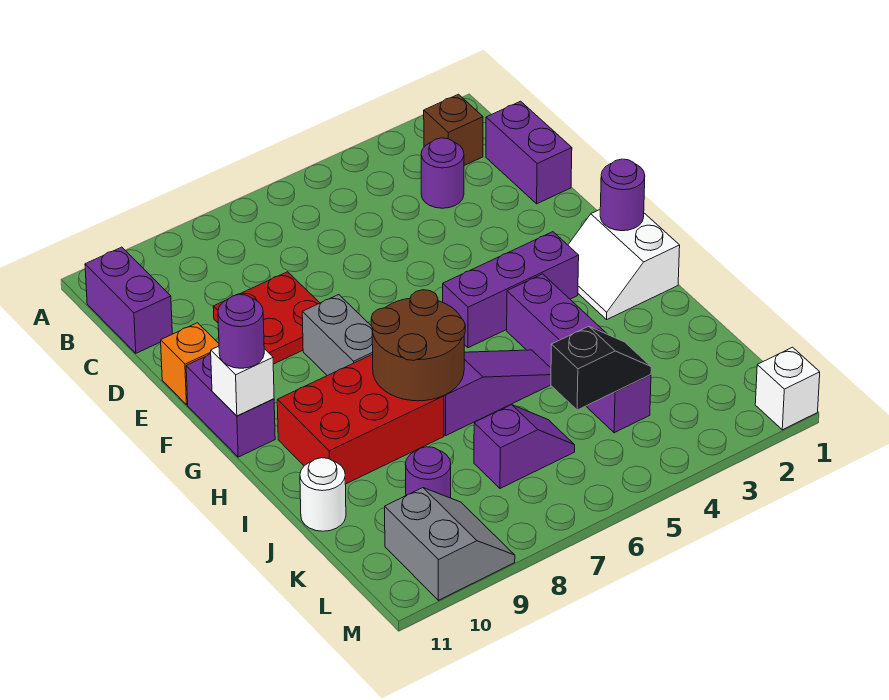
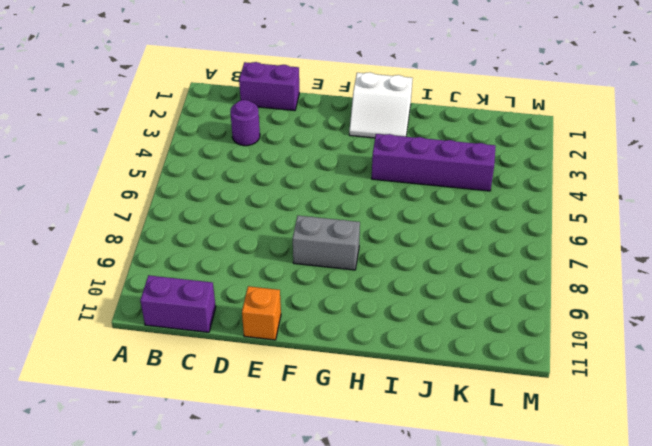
none -> brown 1x1 brick [424,94,483,165]
none -> red 2x2 plate [213,272,319,364]
none -> purple 1x2 brick [186,354,275,457]

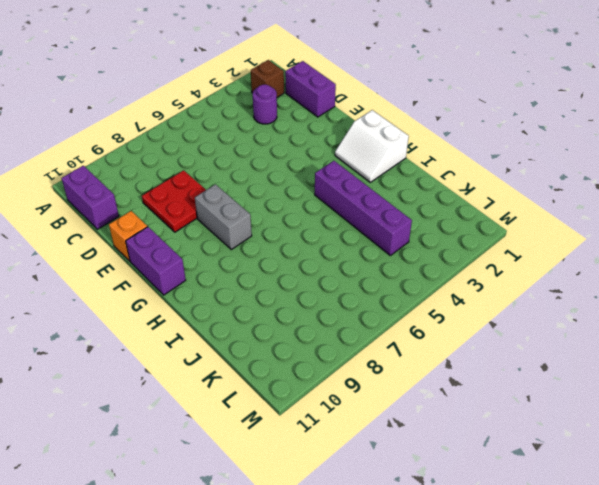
none -> purple 1x3 brick [443,232,579,348]
none -> red 2x3 brick [277,354,444,484]
none -> purple 1x3 slope [444,350,551,435]

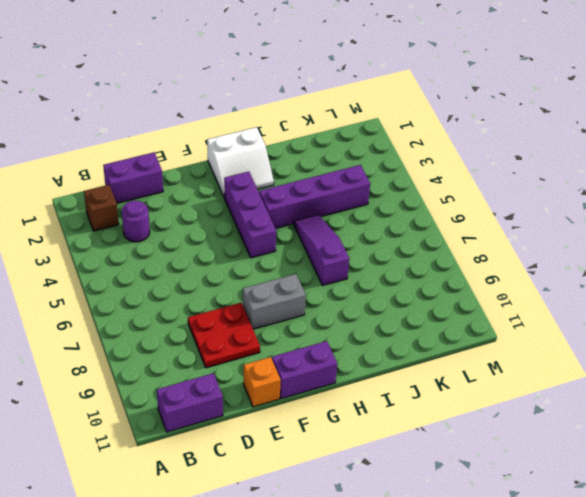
none -> red 2x3 brick [277,354,444,484]
none -> white 1x1 round brick [300,458,346,531]
none -> purple 1x2 slope [474,405,575,488]

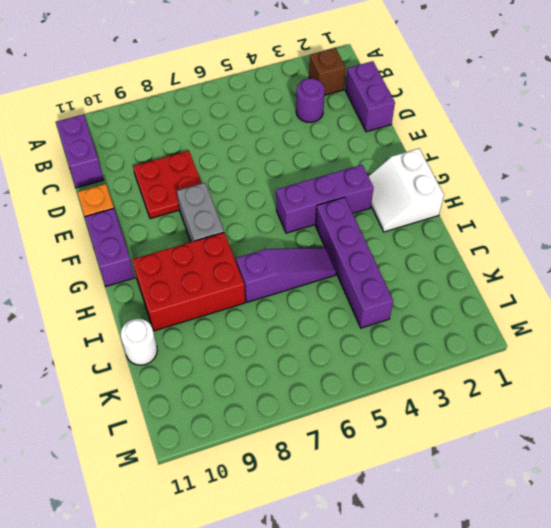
none -> purple 1x2 slope [474,405,575,488]
none -> purple 1x1 round brick [405,447,451,498]
none -> grey 2x2 slope [385,488,515,600]

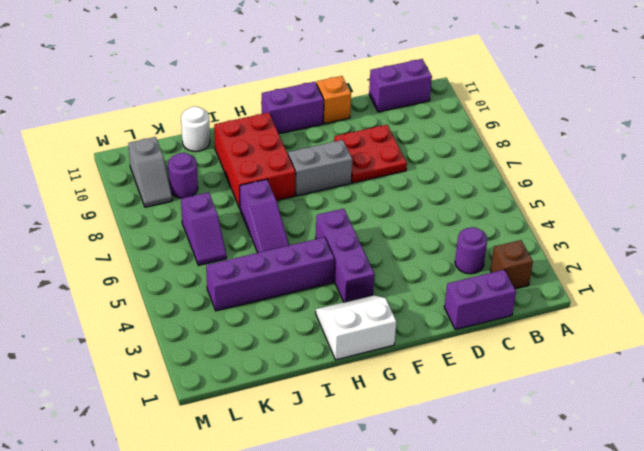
grey 1x2 slope [128,137,172,207] -> grey 2x2 slope [385,488,515,600]
none -> white 1x1 brick [755,347,820,430]
none -> purple 1x1 round brick [600,159,645,231]
none -> white 1x1 brick [211,346,274,416]

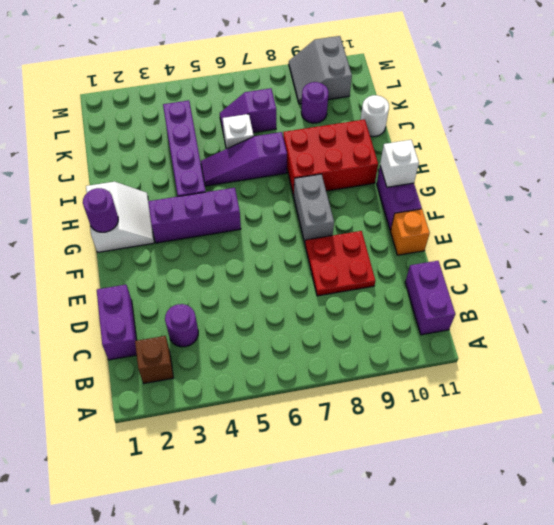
white 1x1 brick [223,114,254,149] -> white 1x1 brick moved to [755,347,820,430]
none -> brown 2x2 round brick [371,290,465,401]
none -> black 1x2 slope [551,326,651,410]
none -> purple 1x1 round brick [218,294,264,368]

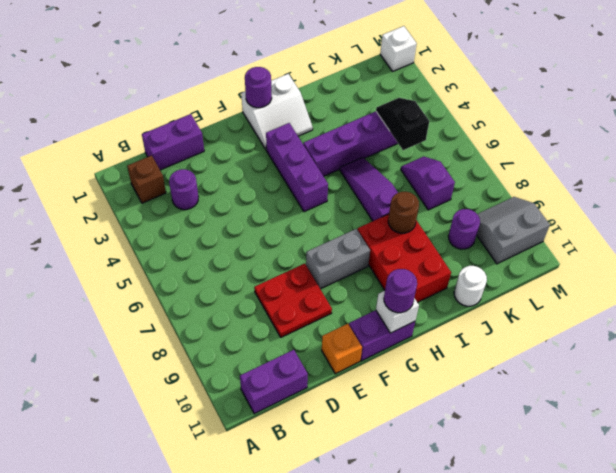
brown 1x1 round brick [388,192,419,233] -> brown 2x2 round brick [371,290,465,401]

